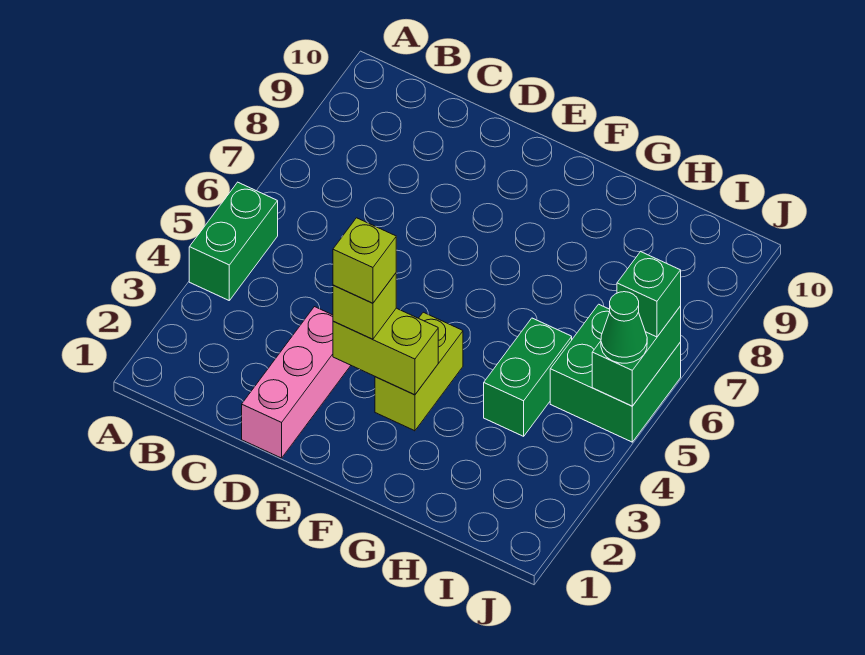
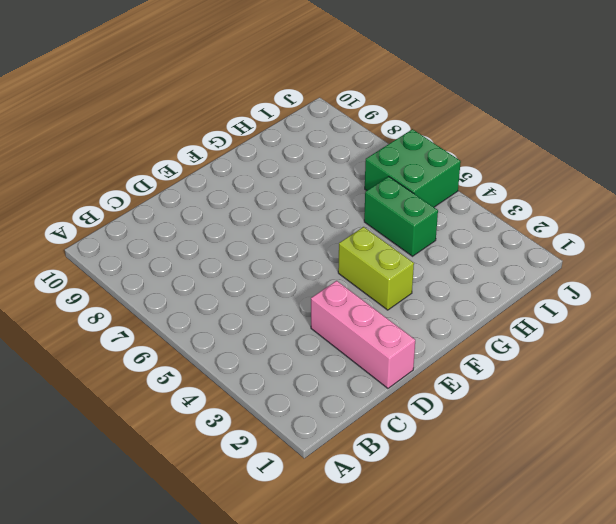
none -> green 1x2 brick [189,182,278,300]
none -> lime 1x2 brick [333,308,438,395]

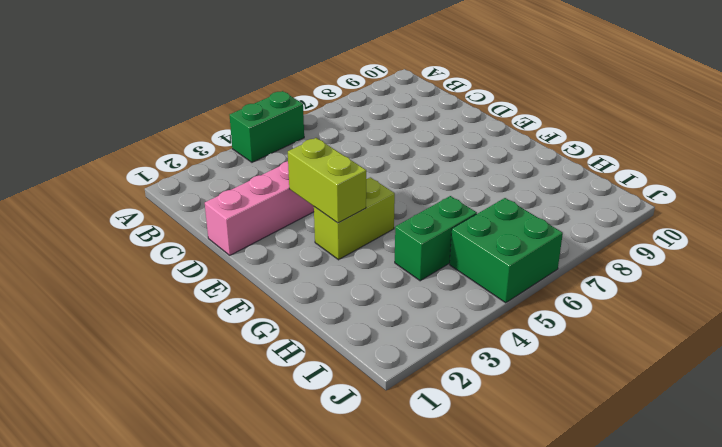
none -> green 1x2 brick [592,306,681,406]
none -> lime 1x1 brick [333,273,396,339]

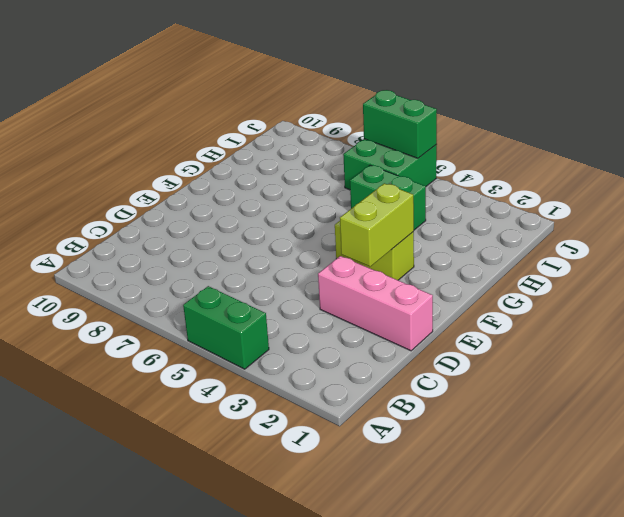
none -> lime 1x1 brick [333,273,396,339]
none -> green 1x1 cone [601,292,647,363]

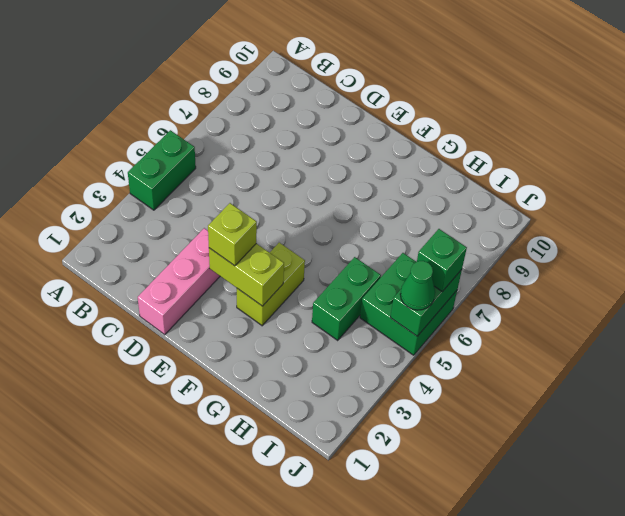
none -> lime 1x1 brick [333,218,396,303]

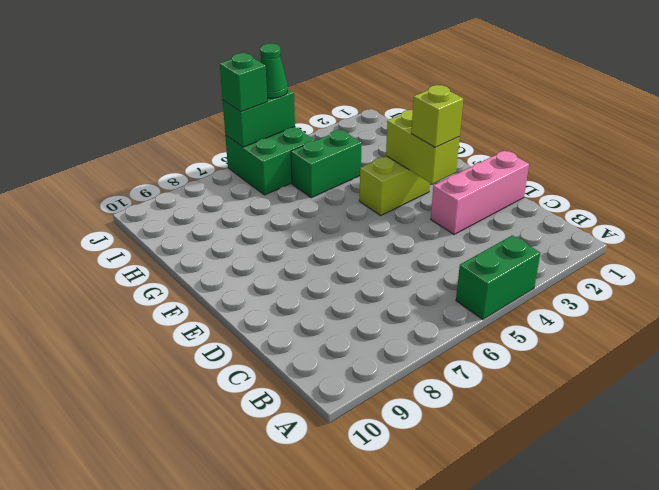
none -> lime 1x1 brick [333,218,396,303]

